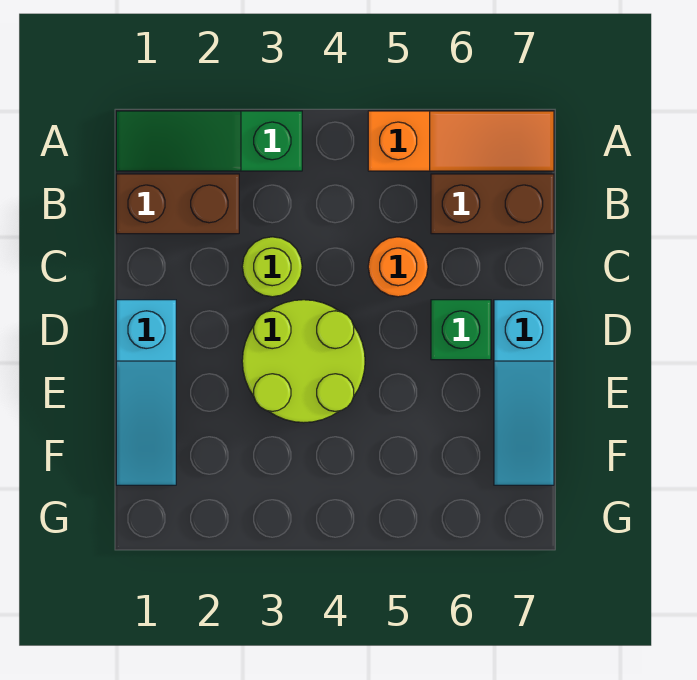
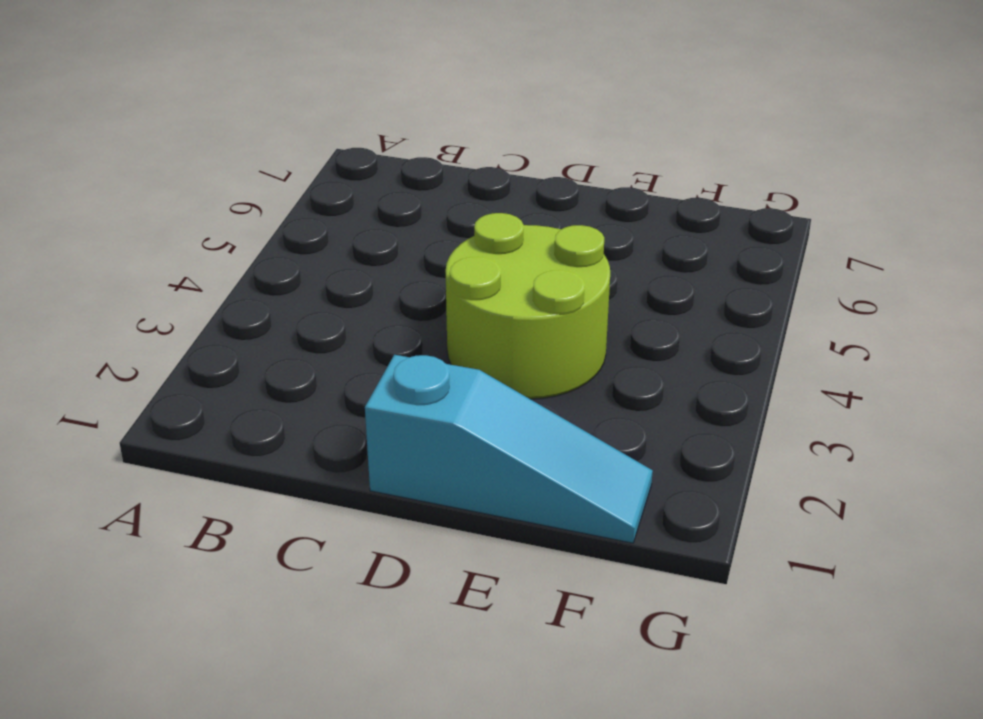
none -> green 1x3 slope [116,111,302,171]
none -> orange 1x3 slope [368,111,554,171]

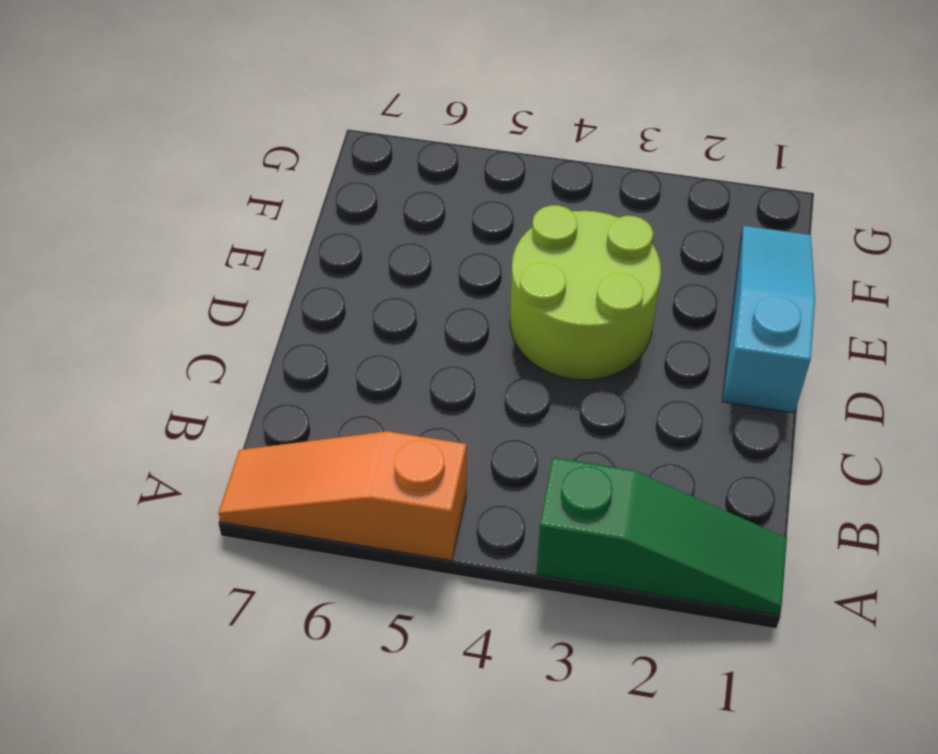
none -> brown 1x2 brick [116,174,239,234]
none -> brown 1x2 brick [431,174,554,234]

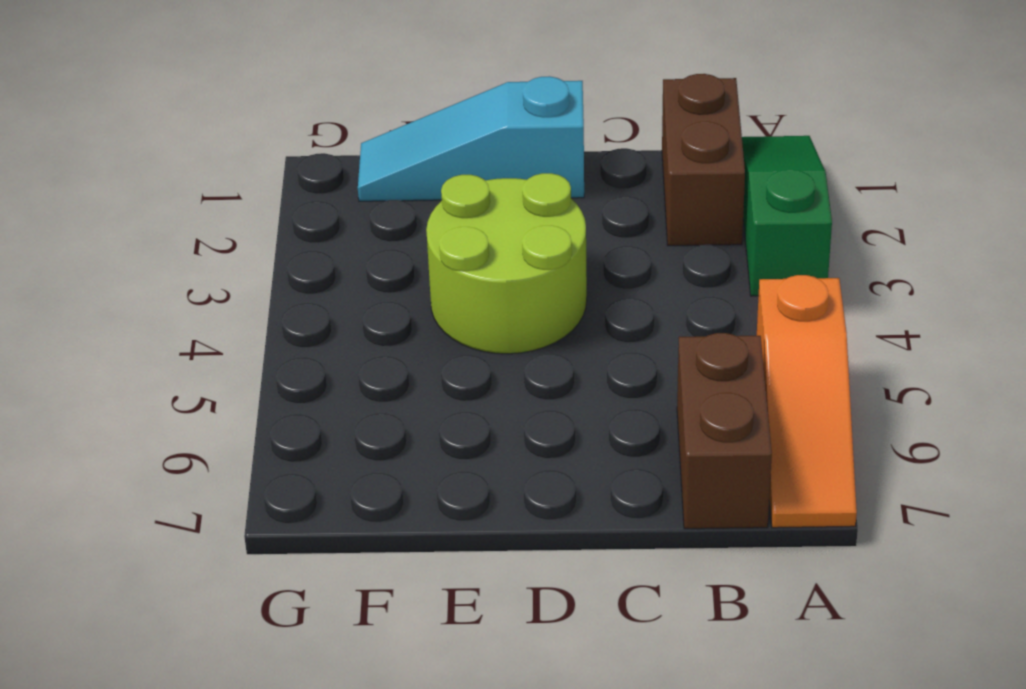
none -> lime 1x1 round brick [242,237,302,297]
none -> orange 1x1 round brick [368,237,428,297]

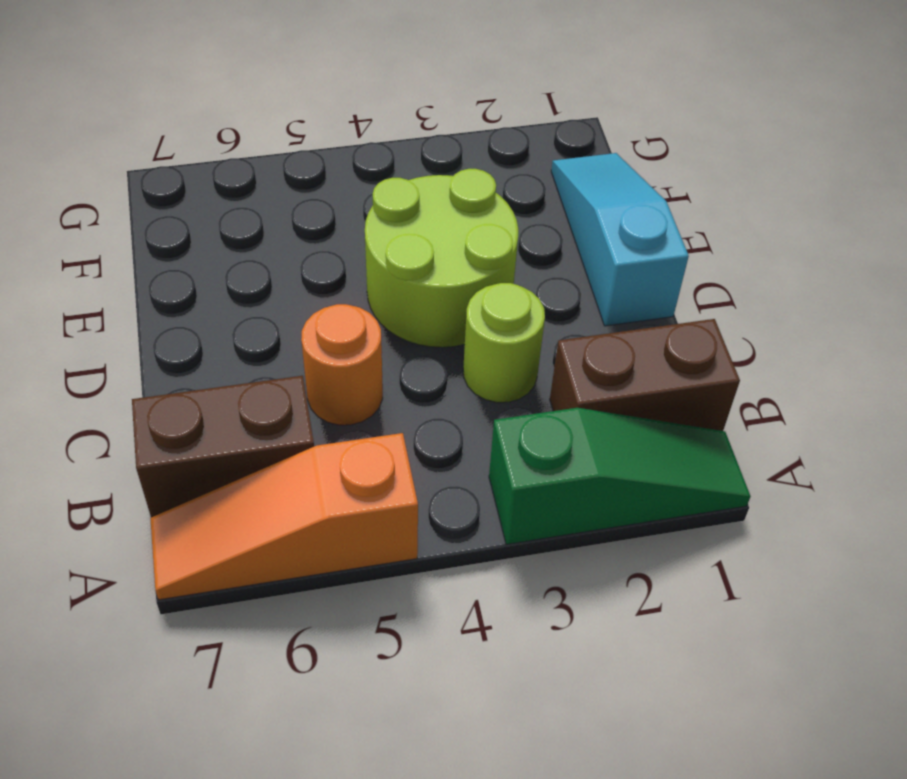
none -> green 1x1 brick [431,300,491,360]
none -> cyan 1x3 slope [494,300,554,485]

